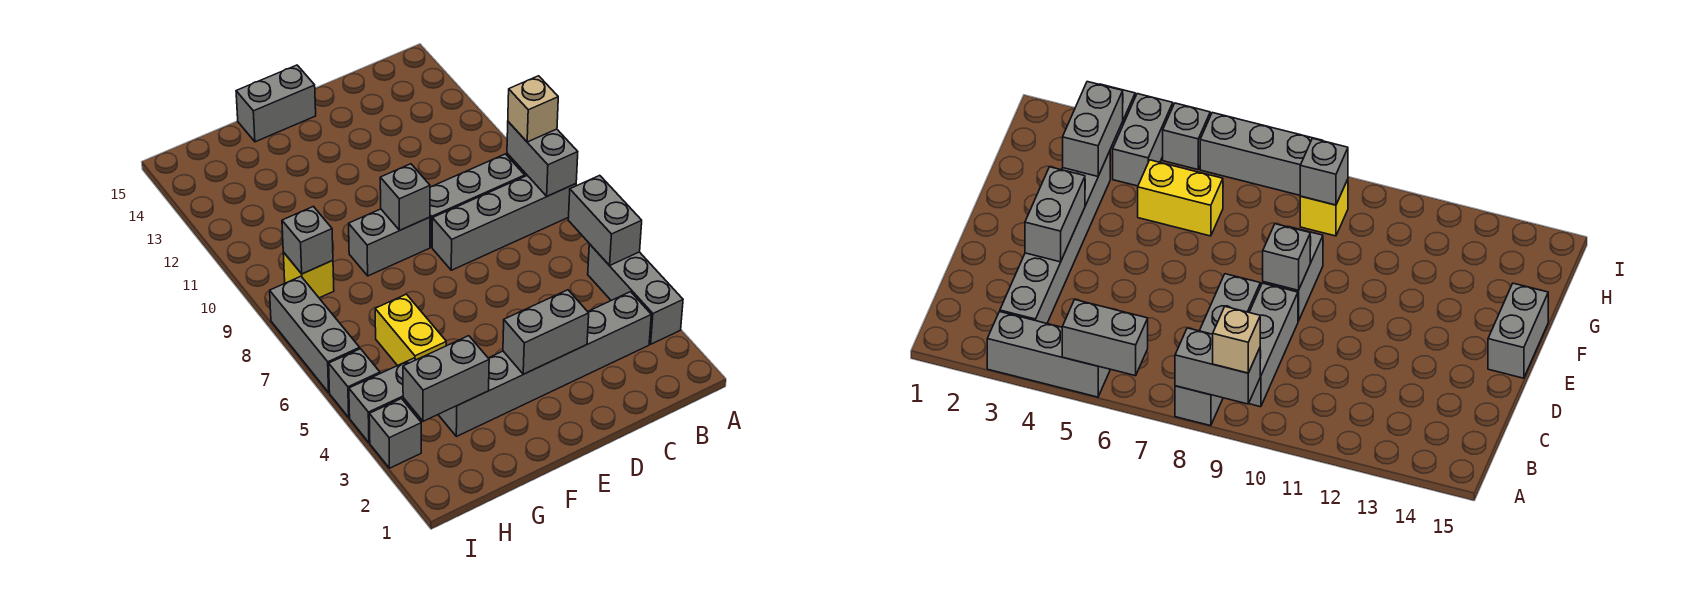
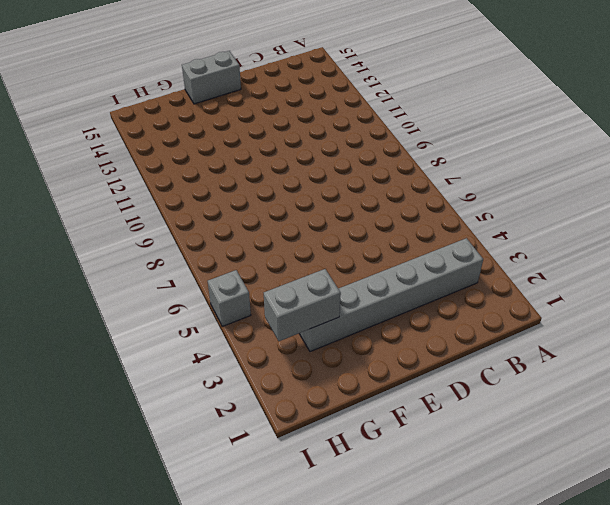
none -> grey 1x3 brick [588,244,683,344]
none -> grey 1x4 brick [432,175,576,270]
none -> grey 1x3 brick [430,154,525,247]

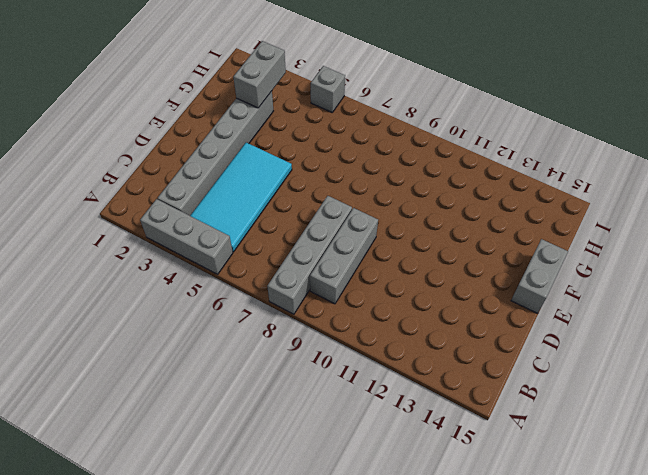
cyan 2x4 tile [190,143,292,252] -> none
none -> grey 1x2 brick [349,209,430,276]
none -> yellow 1x2 brick [375,294,446,366]
none -> grey 1x2 brick [349,358,421,443]

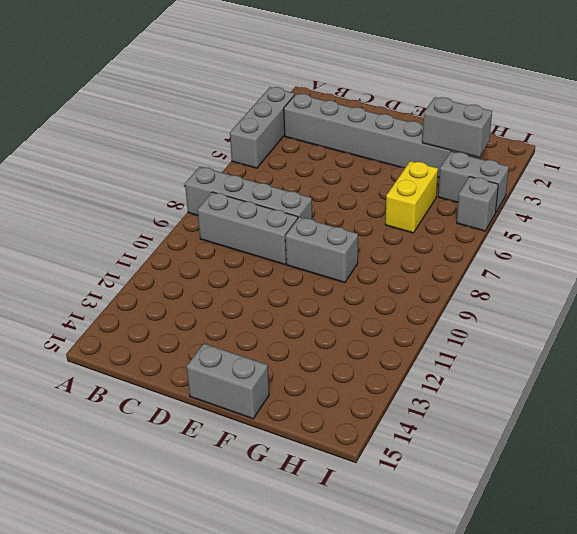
none -> yellow 1x1 brick [283,252,334,298]
none -> grey 1x1 brick [369,399,421,468]
none -> grey 1x3 brick [270,276,360,392]

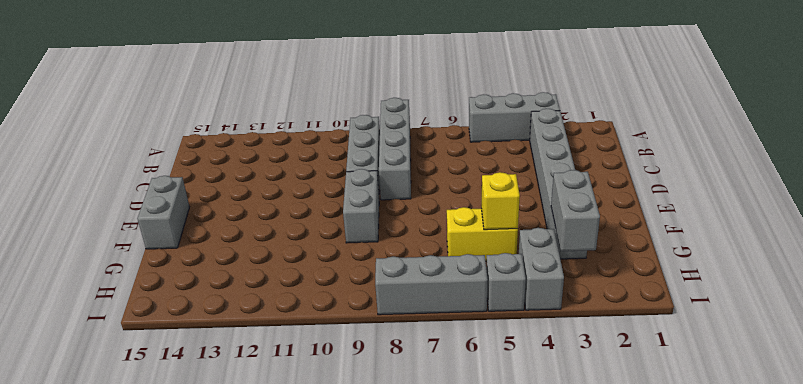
yellow 1x1 brick [481,172,520,230] -> yellow 1x1 brick moved to [283,252,334,298]
none -> grey 1x1 brick [369,399,421,468]
none -> grey 1x2 brick [568,175,642,266]
none -> grey 1x2 brick [507,122,578,196]

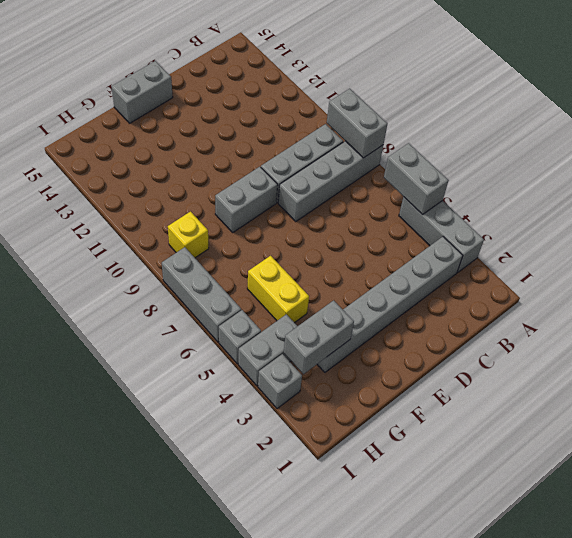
none -> grey 1x2 brick [503,290,589,374]
none -> grey 1x1 brick [380,164,430,230]
none -> grey 1x1 brick [282,207,333,274]

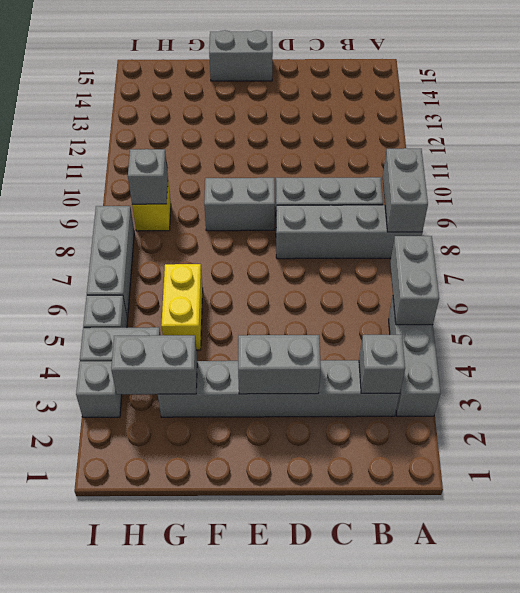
grey 1x1 brick [359,335,405,393] -> grey 1x1 brick moved to [380,164,430,230]
none -> tan 1x1 brick [508,76,558,142]

